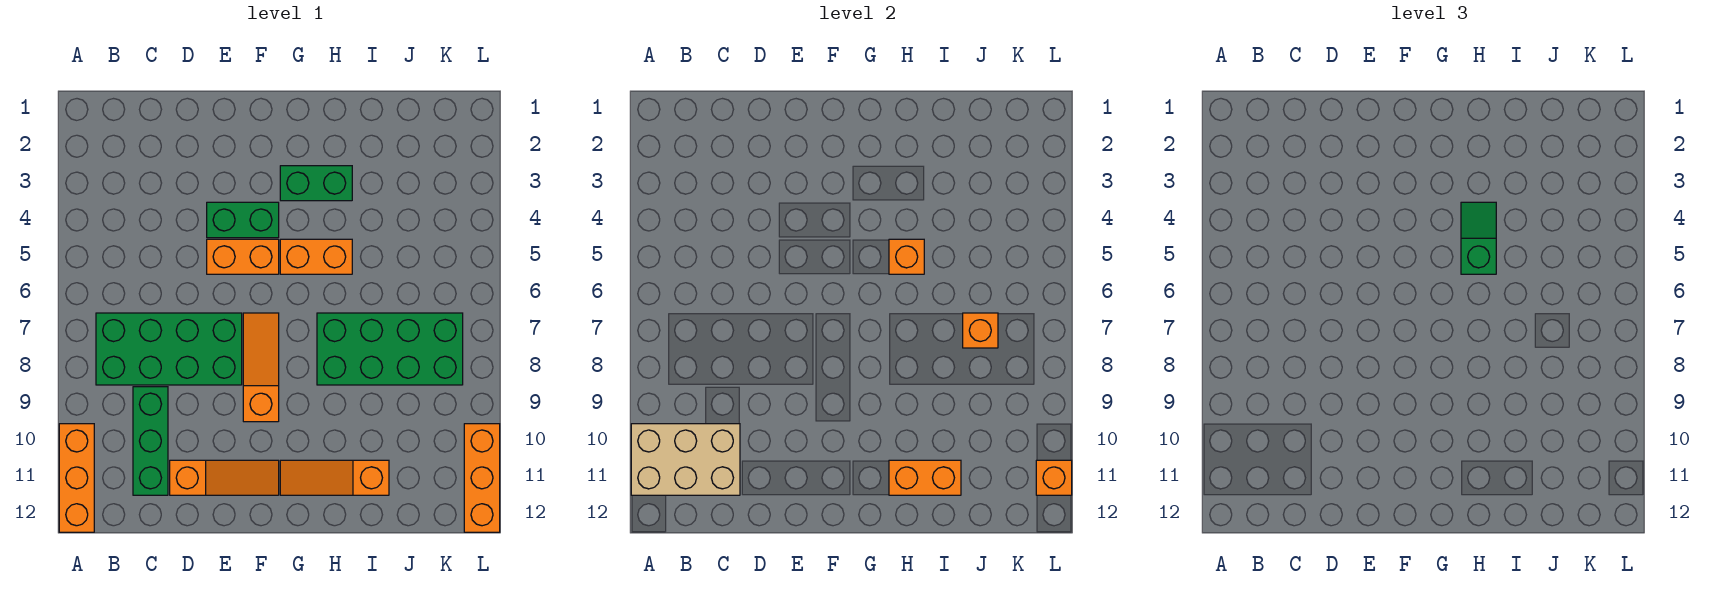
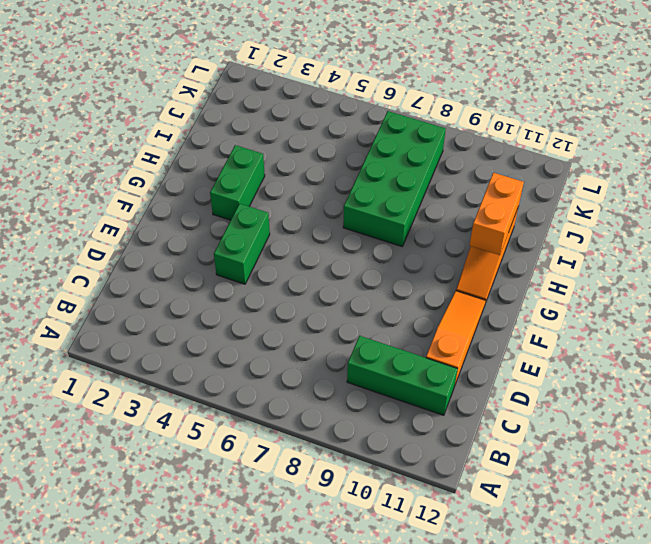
none -> orange 1x3 brick [59,424,94,532]
none -> green 2x4 brick [96,313,242,385]
none -> orange 1x2 brick [207,239,279,274]

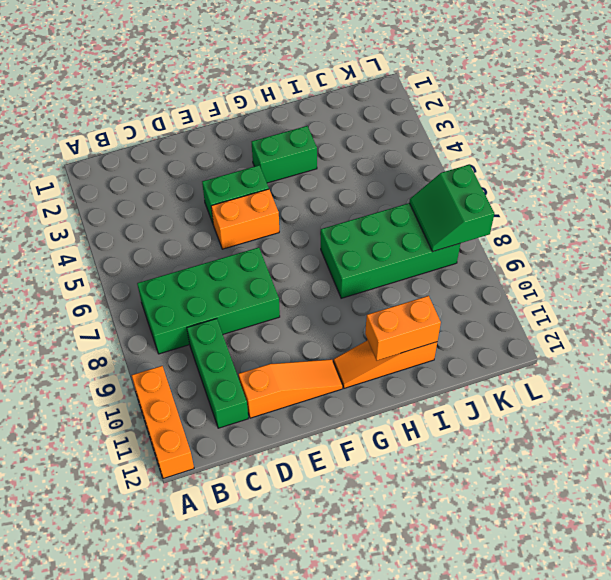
green 2x2 slope [409,165,494,252] -> none
none -> orange 1x3 slope [243,313,279,422]
none -> orange 1x2 brick [280,239,352,274]
none -> orange 1x3 brick [464,424,500,532]

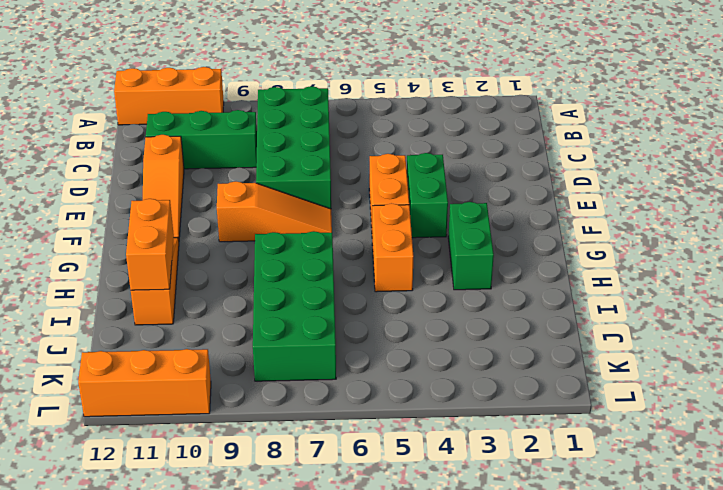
none -> tan 2x3 brick [631,424,740,495]
none -> orange 1x1 brick [889,239,924,274]
none -> orange 1x1 brick [963,313,998,348]

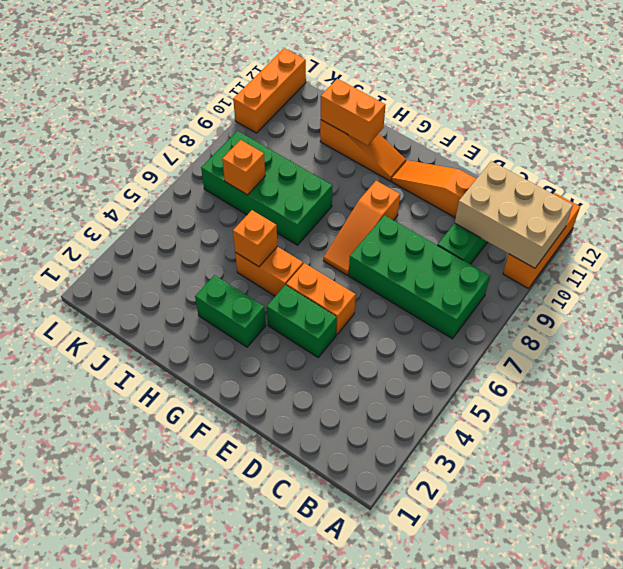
none -> orange 1x1 brick [1036,460,1072,495]
none -> green 1x2 slope [1461,202,1496,274]

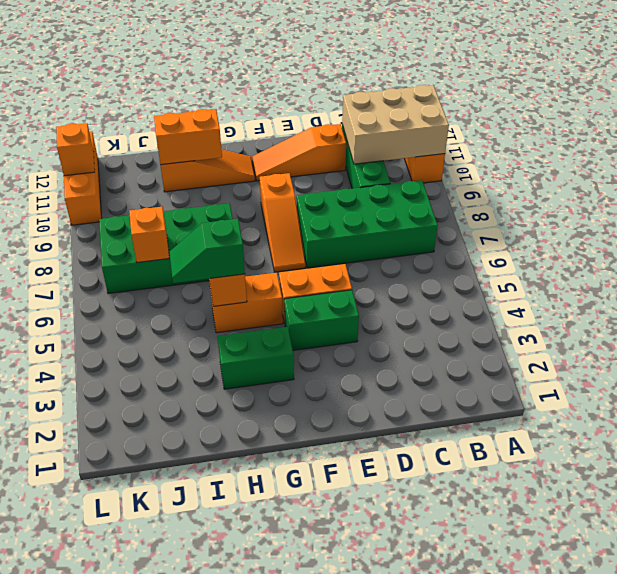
green 1x2 slope [169,219,245,283] -> green 1x2 slope turned to [1461,202,1496,274]

